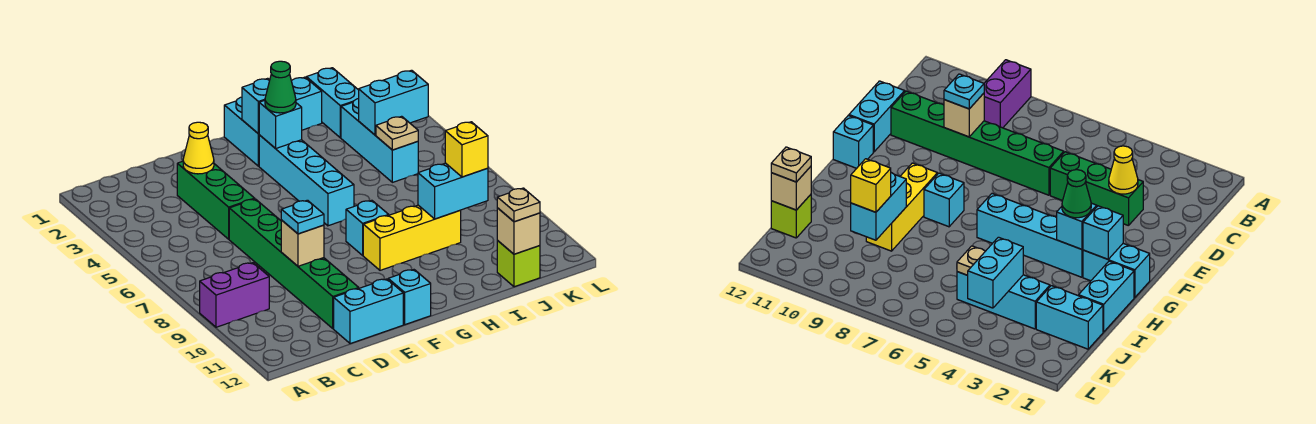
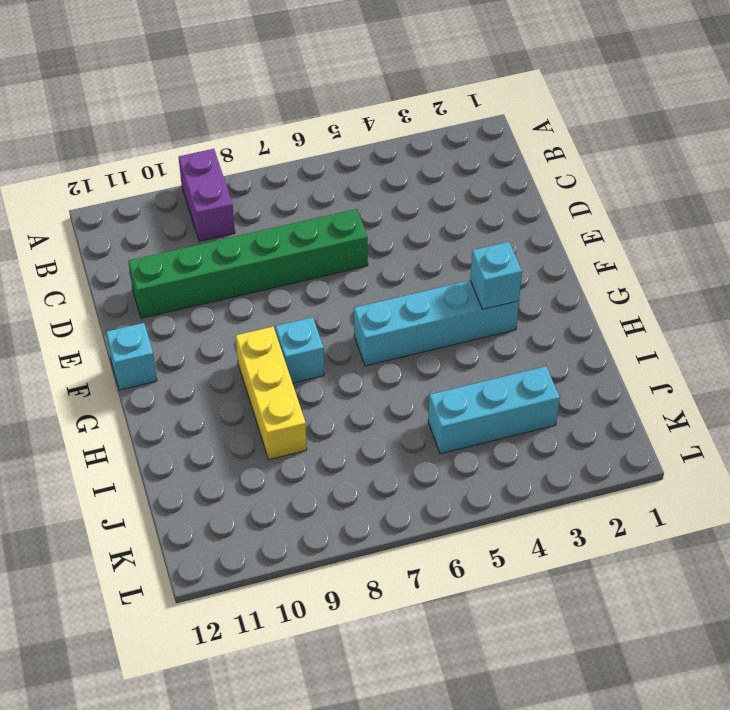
none -> green 1x3 brick [177,161,255,239]
none -> cyan 1x2 brick [334,279,403,344]
none -> cyan 1x2 brick [224,97,259,166]

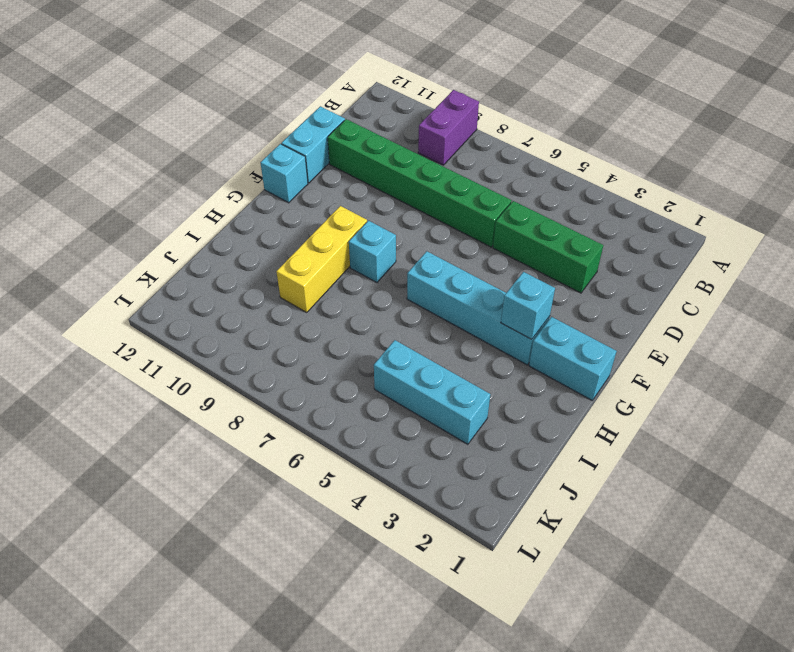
none -> cyan 1x2 brick [292,77,322,130]
none -> cyan 1x2 brick [306,68,359,138]
none -> lime 1x1 brick [497,241,540,287]

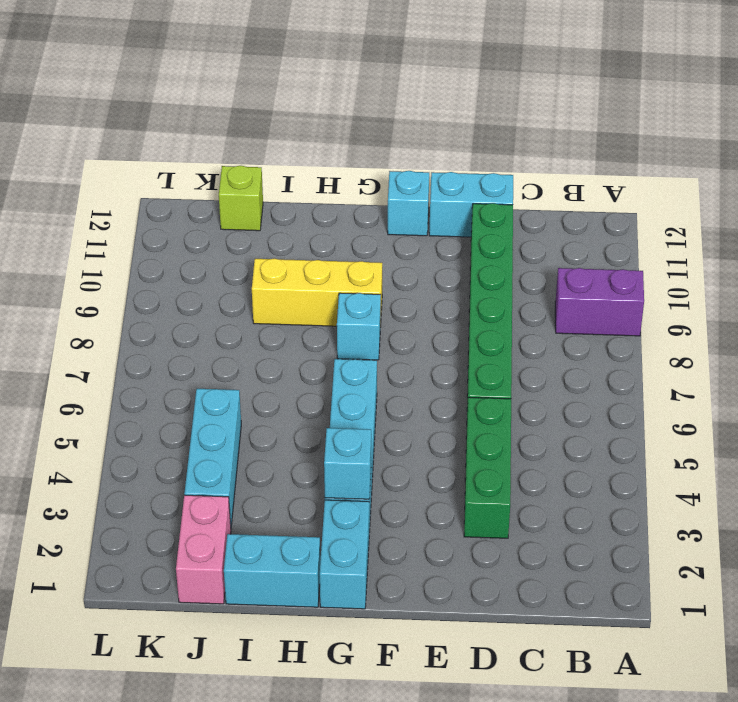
pink 1x2 brick [176,495,231,604] -> cyan 1x2 brick [306,68,359,138]
none -> yellow 1x1 cone [183,122,214,174]
none -> tan 1x1 brick [281,220,324,266]
none -> cyan 1x1 brick [242,78,270,134]

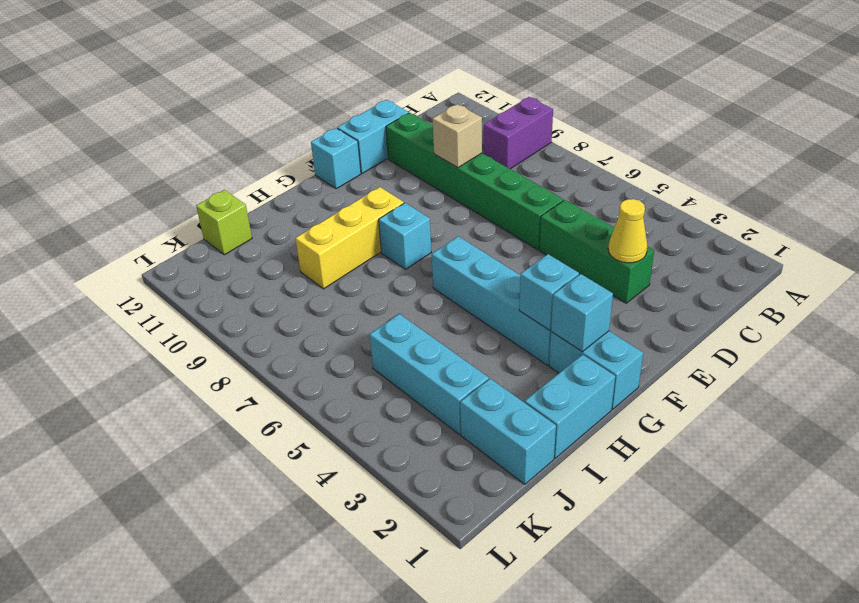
none -> cyan 1x2 brick [418,163,488,219]
none -> cyan 1x2 brick [359,70,428,135]
none -> tan 1x1 plate [376,116,418,150]

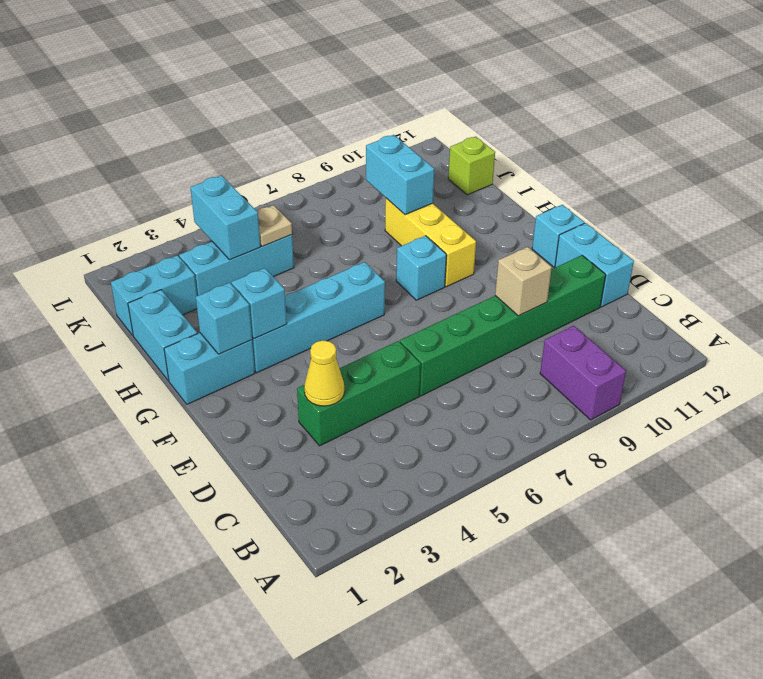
none -> tan 1x1 brick [497,208,540,254]
none -> cyan 1x1 plate [281,200,324,234]
none -> green 1x1 cone [265,61,296,113]

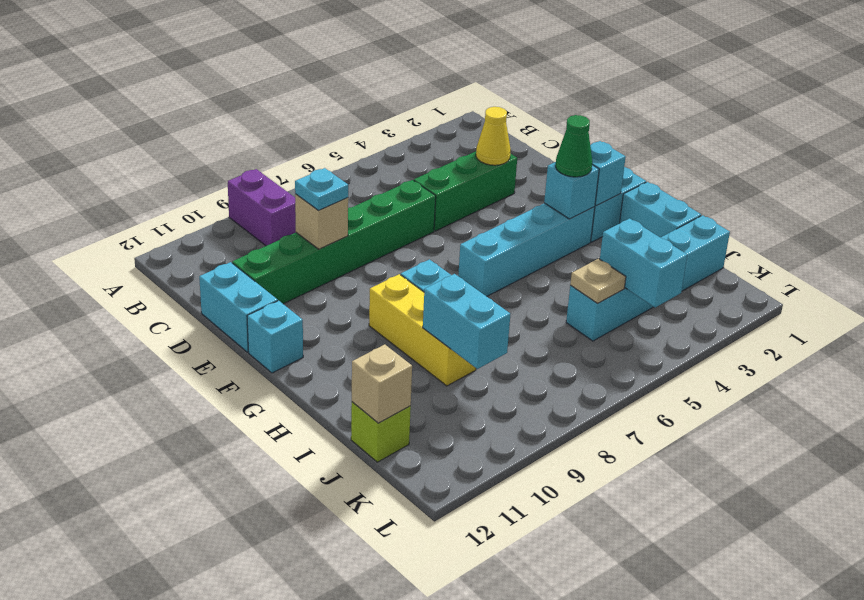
none -> yellow 1x1 brick [445,122,488,177]
none -> tan 1x1 plate [497,188,540,222]

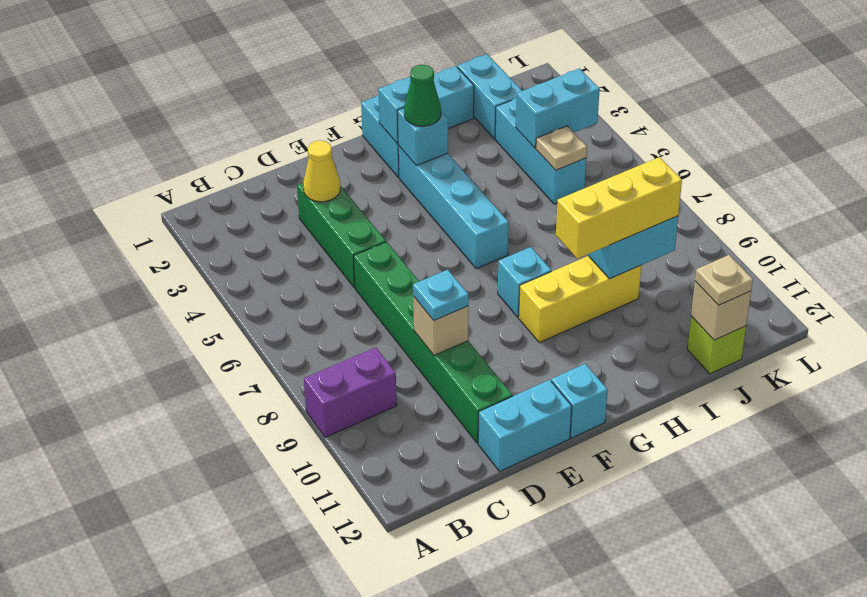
yellow 1x3 brick [556,157,682,259] -> yellow 1x1 brick [445,122,488,177]

